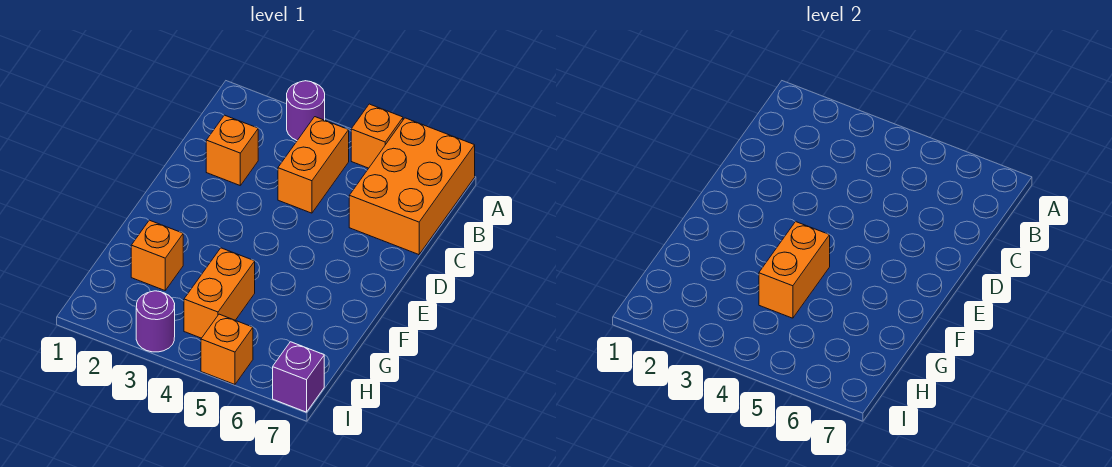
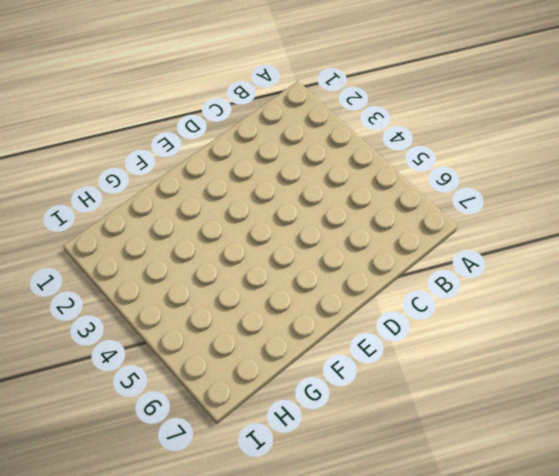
none -> purple 1x1 round brick [287,81,325,140]
none -> orange 1x1 brick [351,104,403,168]

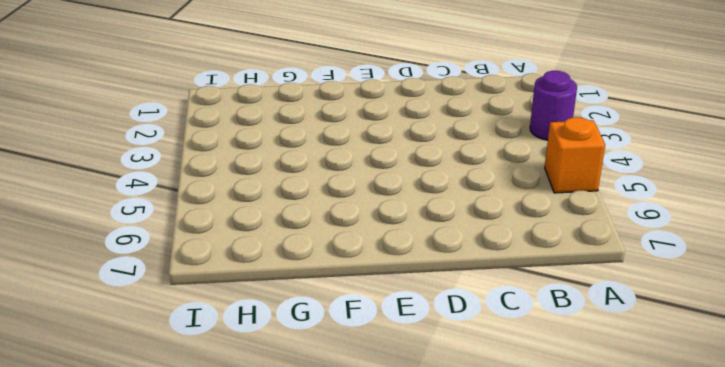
none -> orange 2x3 brick [349,118,475,255]
none -> orange 1x2 brick [278,117,349,213]

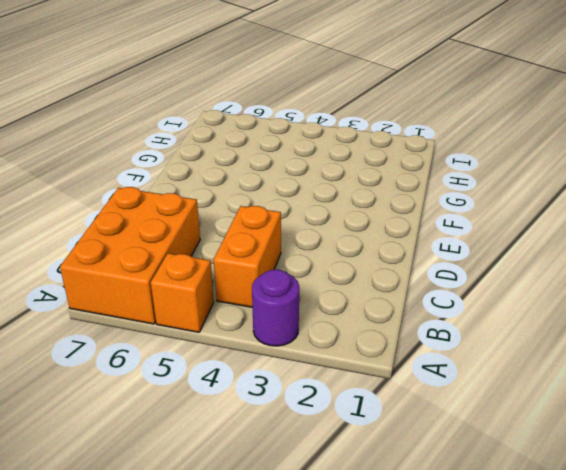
none -> orange 1x1 brick [206,115,258,185]
none -> orange 1x1 brick [131,220,183,290]

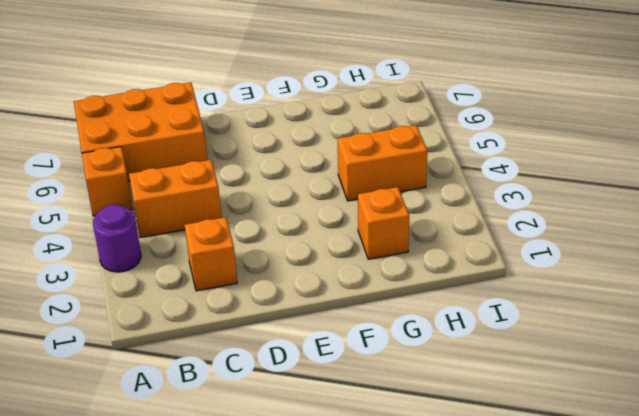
none -> purple 1x1 round brick [136,291,175,352]
none -> orange 1x1 brick [201,314,253,385]

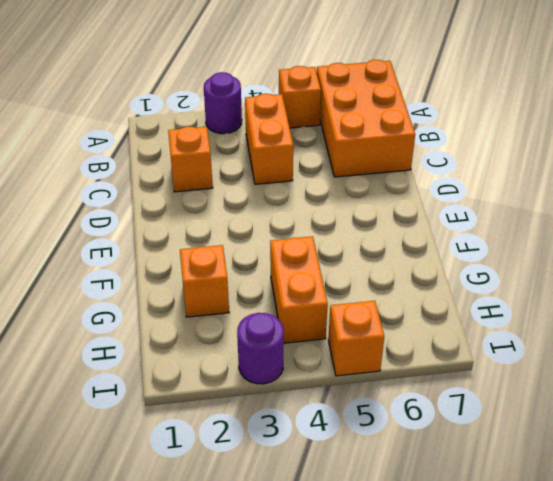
none -> purple 1x1 brick [273,342,324,412]
none -> orange 1x2 brick [759,222,830,318]

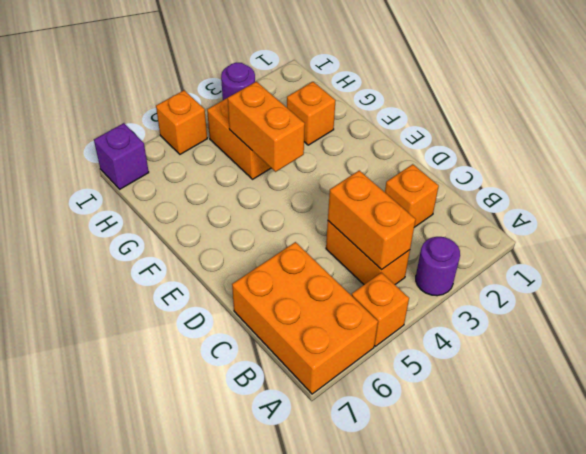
orange 1x2 brick [328,171,416,270] -> none

